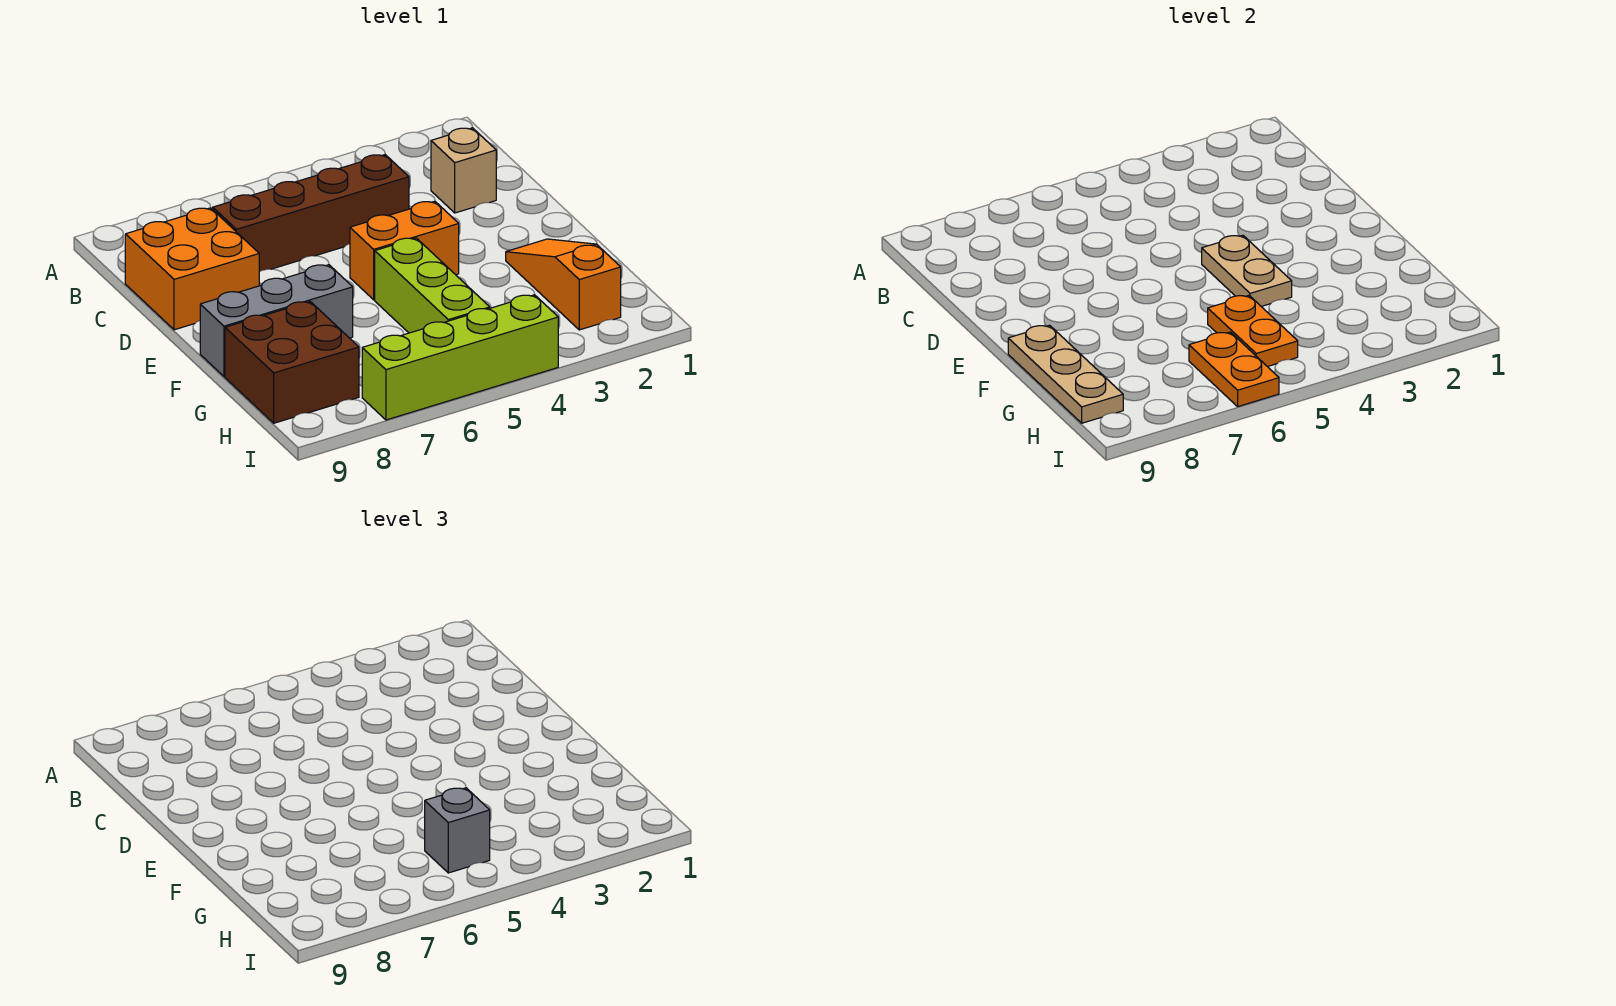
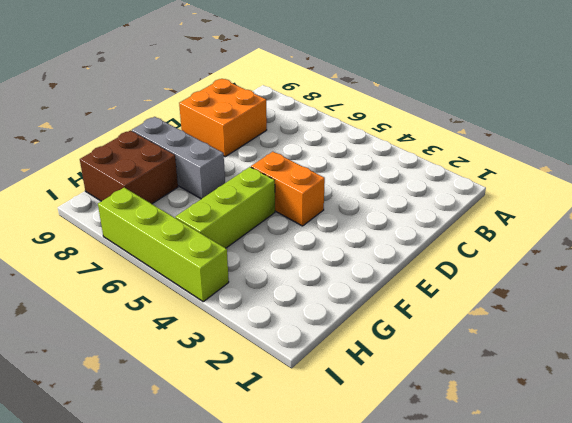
none -> tan 1x1 brick [431,128,496,213]
none -> brown 1x4 brick [213,155,409,272]
none -> orange 1x3 slope [506,239,621,330]

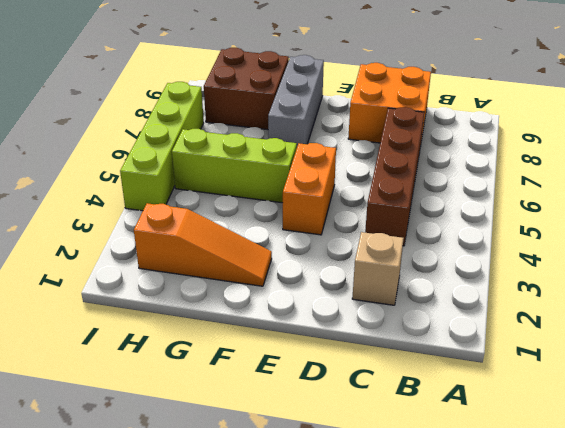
none -> tan 1x2 plate [1202,235,1292,306]
none -> tan 1x3 plate [1008,325,1123,423]
none -> orange 1x2 plate [1208,295,1298,367]

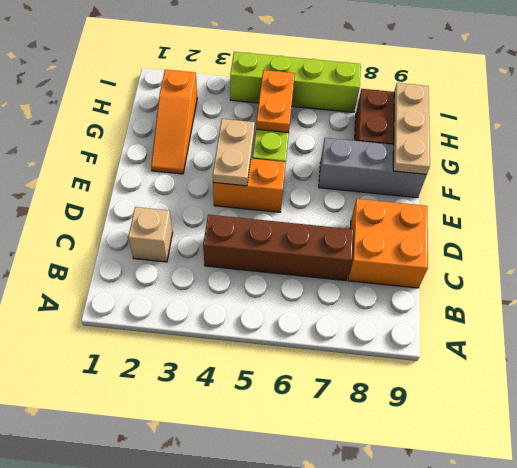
none -> orange 1x2 plate [1189,332,1279,406]
none -> grey 1x1 brick [425,788,490,873]

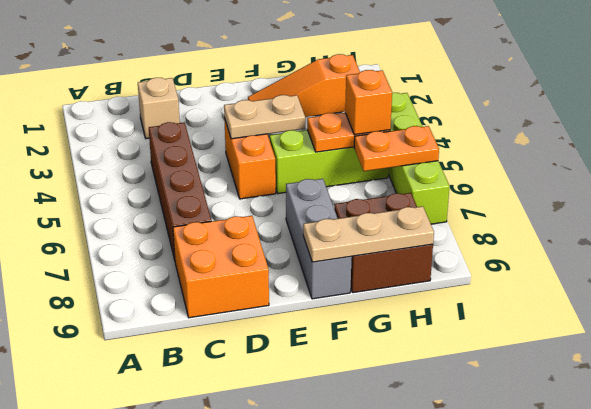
orange 1x1 brick [345,70,392,135] -> grey 1x1 brick [425,788,490,873]

